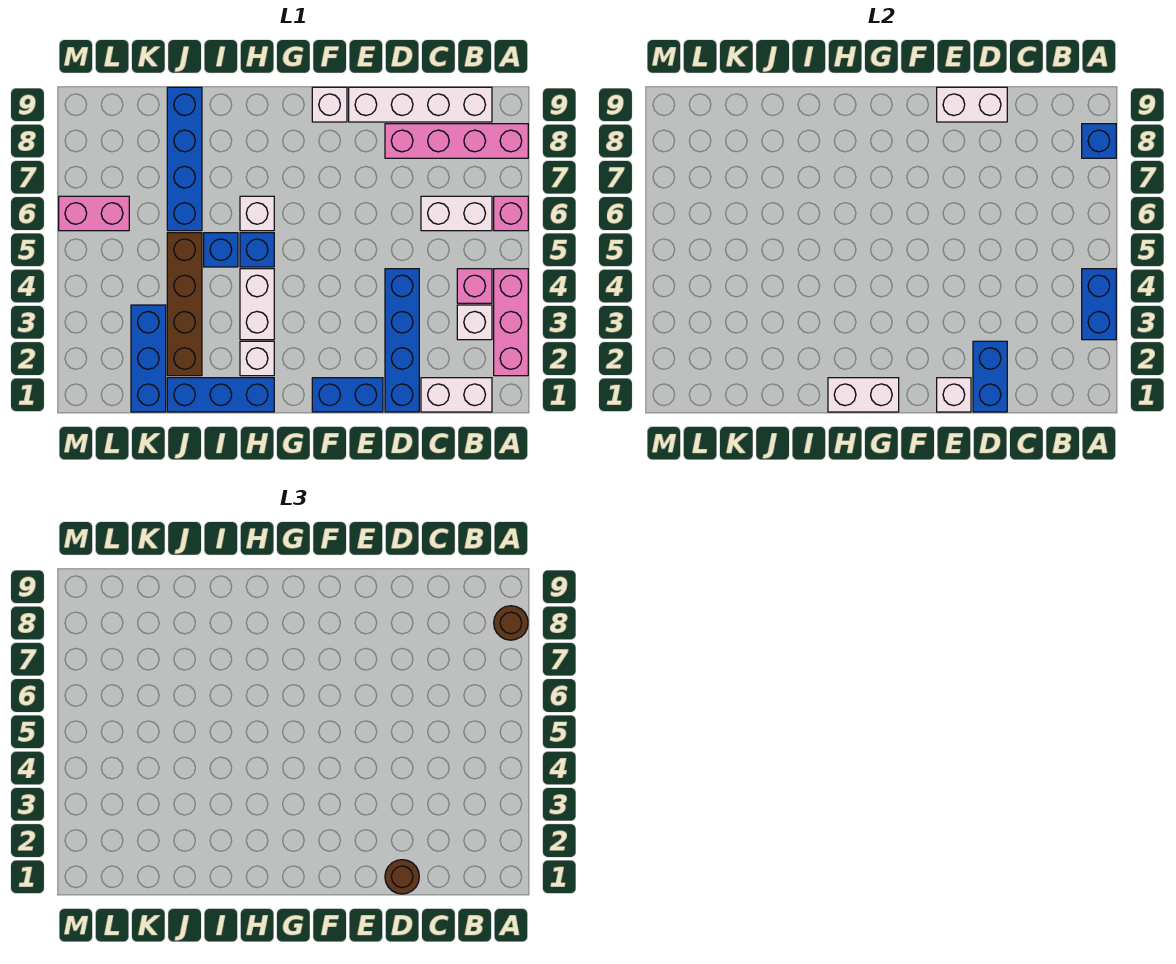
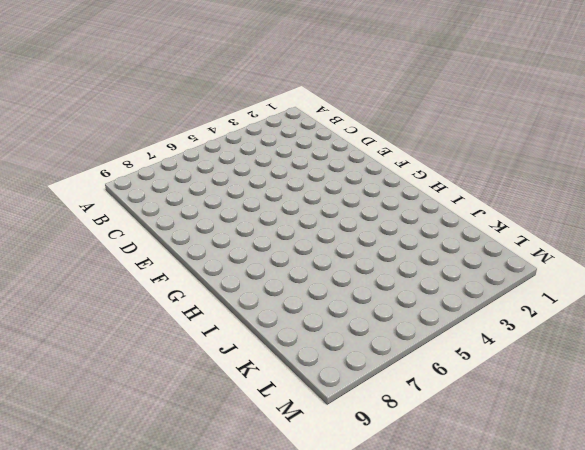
none -> pink 1x3 brick [494,269,528,376]
none -> pink 1x1 brick [494,196,528,231]
none -> pink 1x4 brick [385,124,528,158]

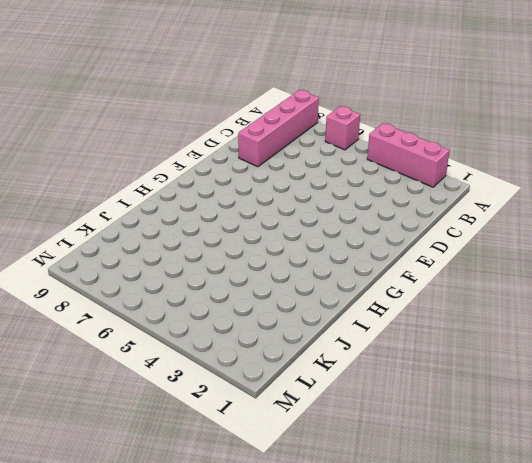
none -> white 1x2 brick [421,378,492,412]
none -> white 1x1 brick [457,305,492,340]
none -> pink 1x1 brick [457,269,492,303]

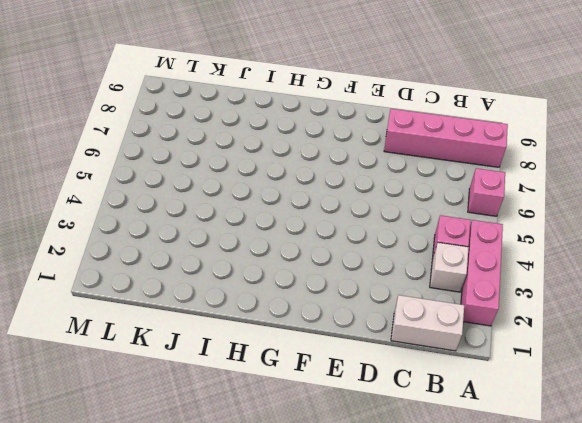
none -> white 1x2 brick [421,196,492,231]
none -> white 1x4 brick [349,87,492,122]
none -> blue 1x4 brick [385,269,419,412]

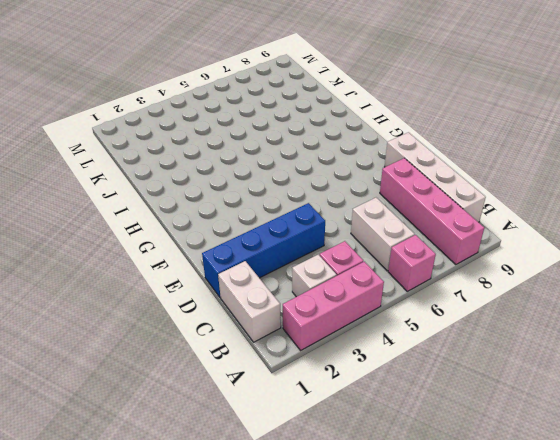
none -> blue 1x2 brick [312,378,383,412]
none -> white 1x1 brick [312,87,347,122]
none -> blue 1x3 brick [167,378,274,412]

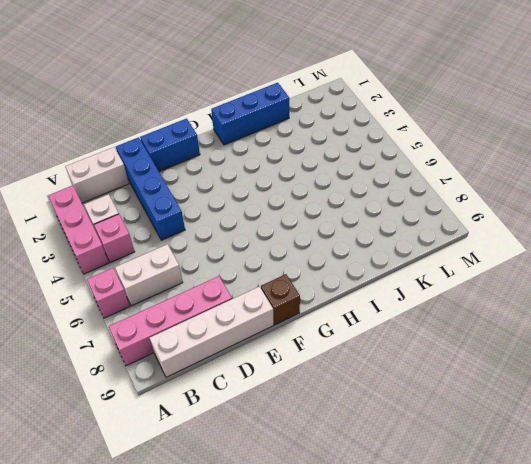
brown 1x1 brick [261,274,300,325] -> white 1x1 brick [312,87,347,122]
none -> white 1x1 brick [240,341,274,376]
none -> white 1x2 brick [240,269,274,340]
none -> blue 1x1 brick [240,233,274,267]

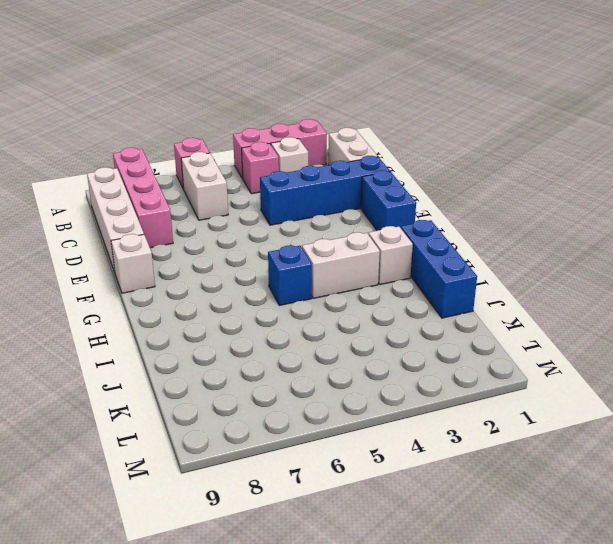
none -> white 1x1 brick [240,196,274,231]
none -> blue 1x1 brick [204,233,238,267]
none -> brown 1x4 brick [167,233,202,376]

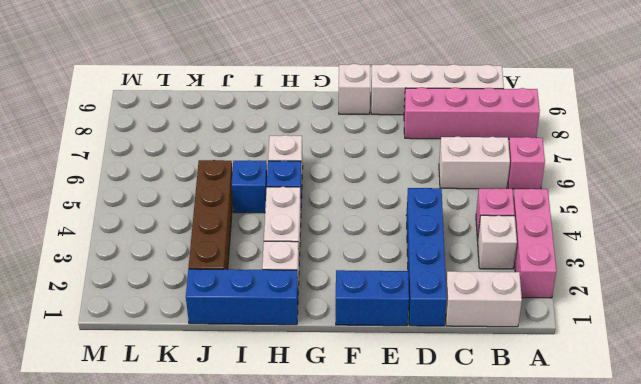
none -> blue 1x4 brick [167,87,202,231]
none -> blue 1x3 brick [131,305,166,412]
none -> pink 1x2 brick [59,196,129,231]

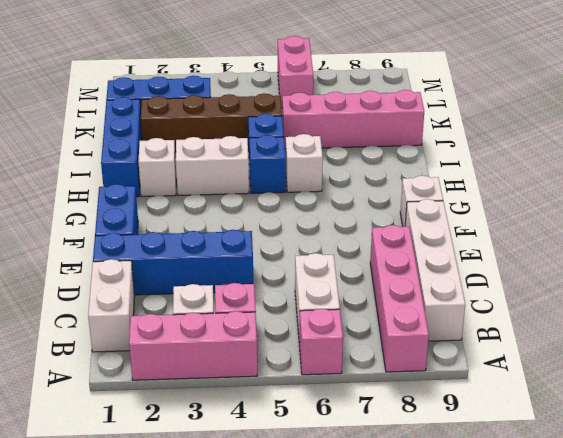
pink 1x4 brick [282,90,424,149] -> blue 1x4 brick [167,87,202,231]
none -> blue 1x2 brick [1082,269,1116,340]
none -> blue 1x1 brick [1082,124,1116,158]
none -> blue 1x2 brick [973,341,1007,412]

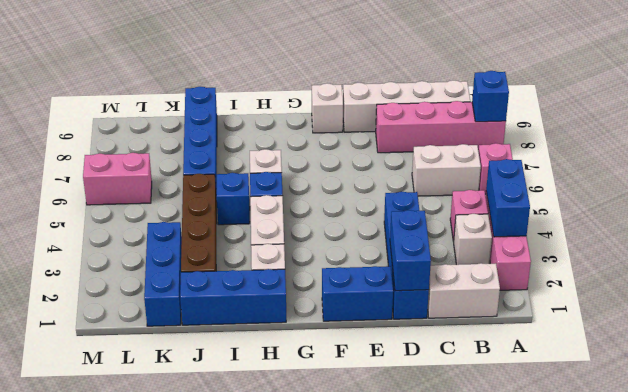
none -> white 1x2 brick [937,87,1007,122]
none -> white 1x1 brick [937,378,971,412]
none -> white 1x2 brick [828,378,899,412]

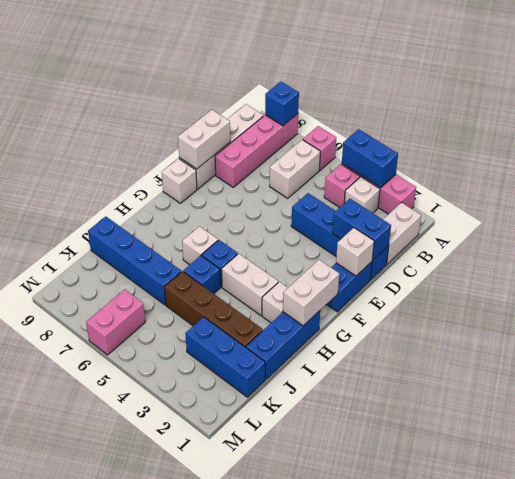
none -> brown 1x1 round brick [494,606,528,640]
none -> brown 1x1 round brick [385,860,419,894]

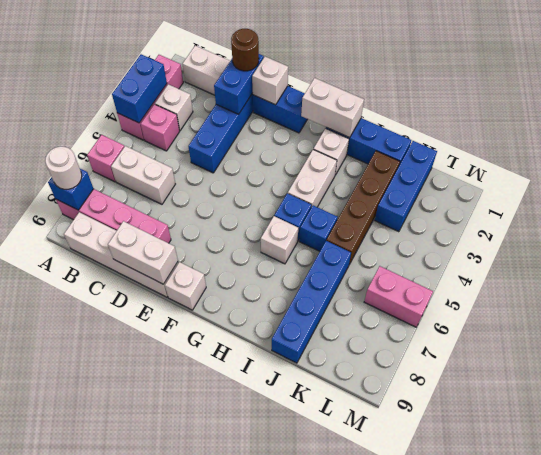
white 1x1 round brick [45,147,82,189] -> brown 1x1 round brick [494,606,528,640]

